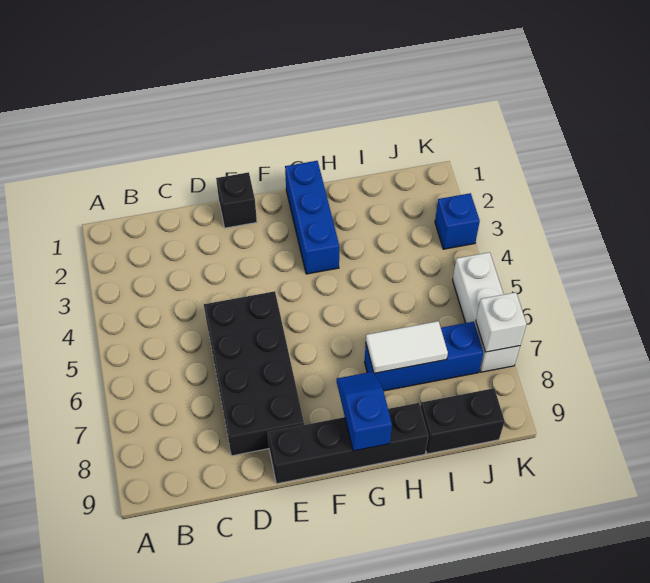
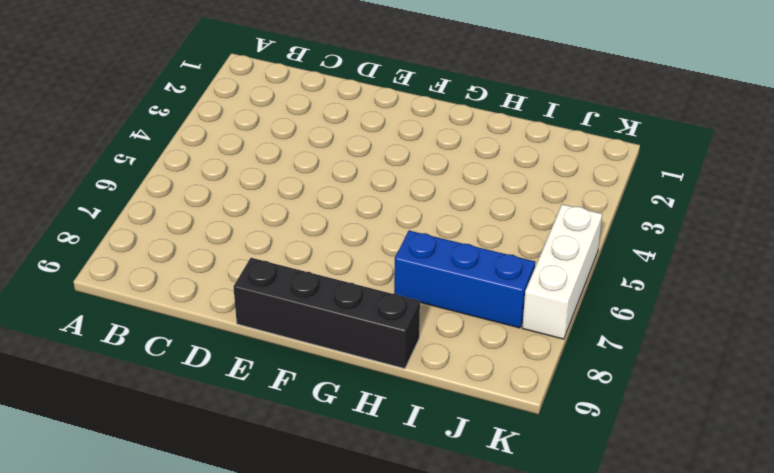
none -> black 2x4 brick [204,291,304,456]
none -> black 1x1 brick [216,172,257,228]

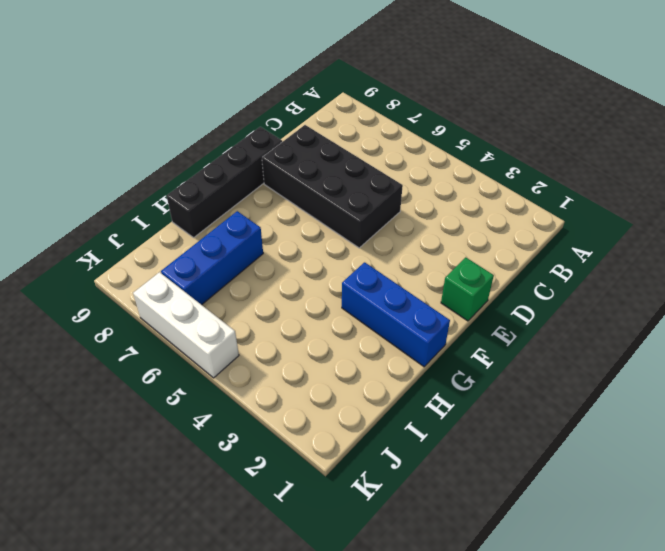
green 1x1 brick [441,257,494,321] -> black 1x1 brick [216,172,257,228]
none -> black 1x2 brick [420,388,505,454]
none -> blue 1x1 brick [435,193,480,249]

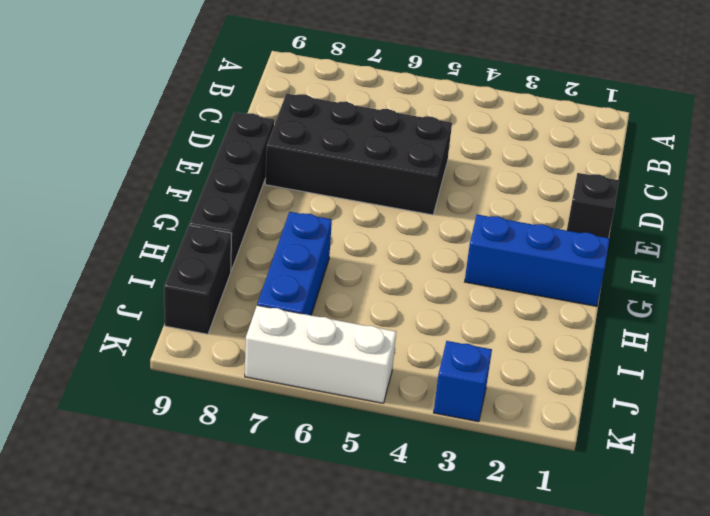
none -> blue 1x2 slope [337,372,392,451]
none -> white 1x2 tile [366,321,448,373]

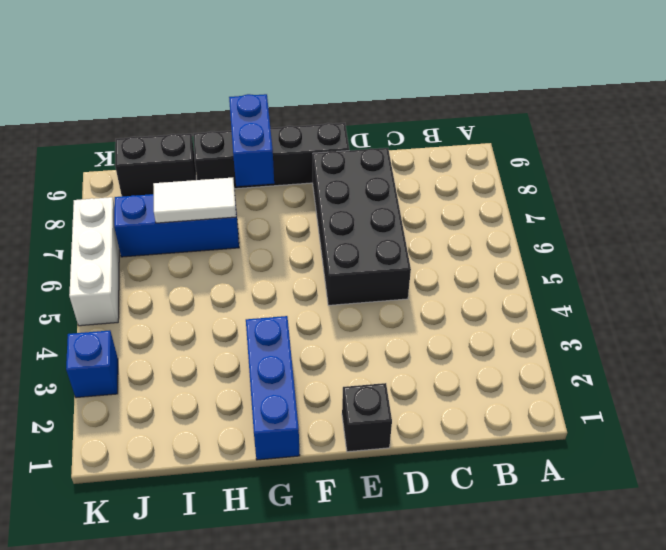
blue 1x2 brick [229,94,274,186] -> blue 1x2 slope [337,372,392,451]
none -> white 1x1 brick [476,292,527,352]

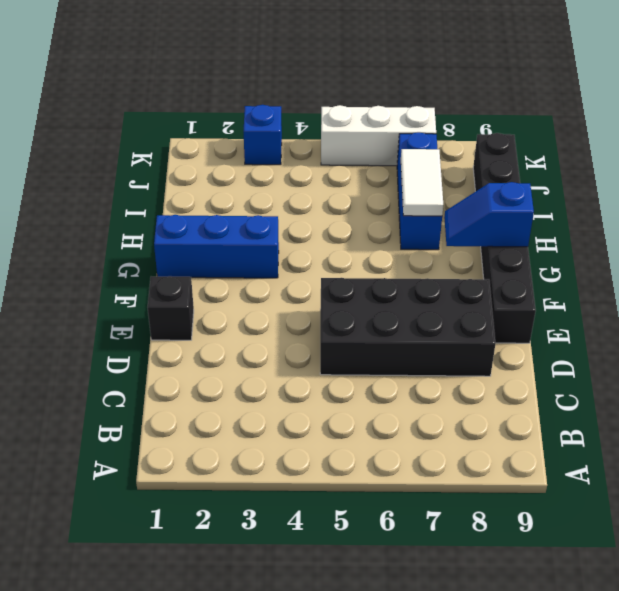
none -> white 1x1 brick [476,292,527,352]

